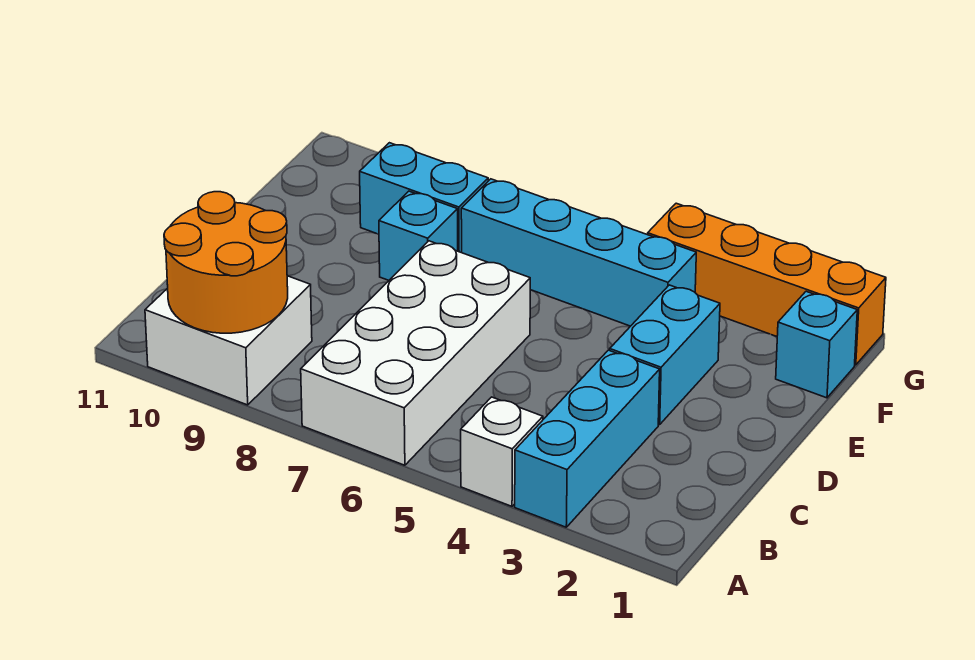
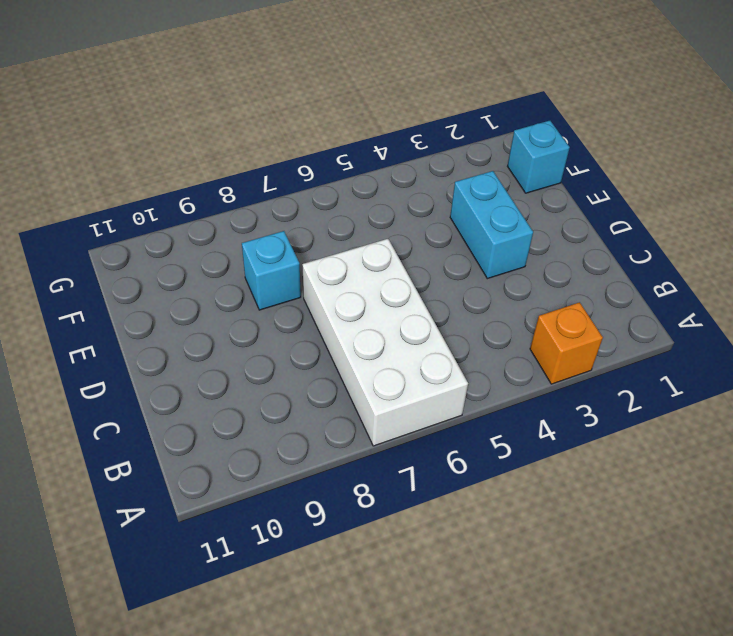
orange 1x1 brick [530,302,603,384] -> cyan 1x3 brick [515,350,660,527]
none -> white 1x1 brick [461,397,543,506]
none -> white 2x2 brick [145,276,312,405]

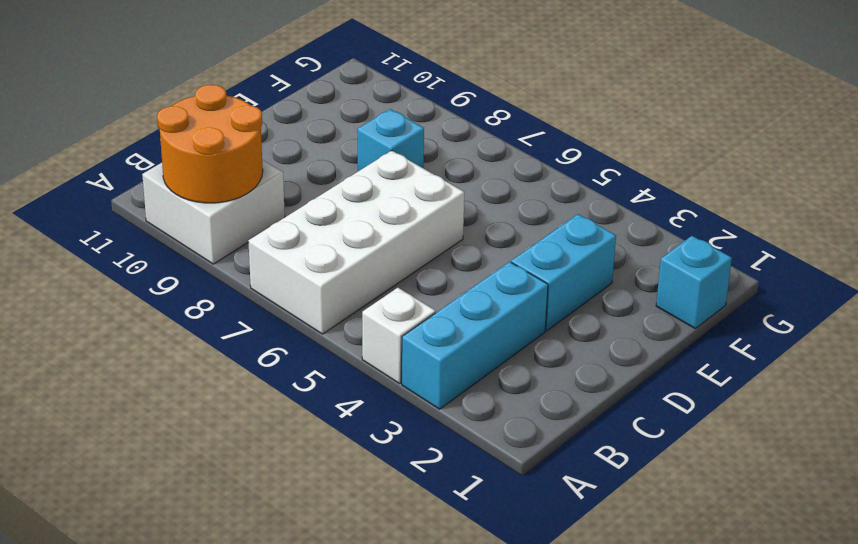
none -> cyan 1x4 brick [461,179,696,326]
none -> cyan 1x2 brick [360,143,488,253]

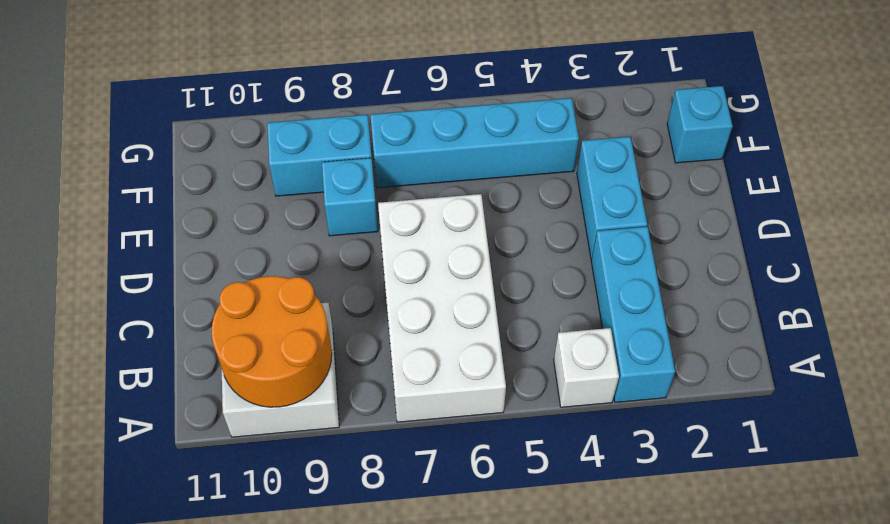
none -> orange 1x4 brick [648,203,886,365]

